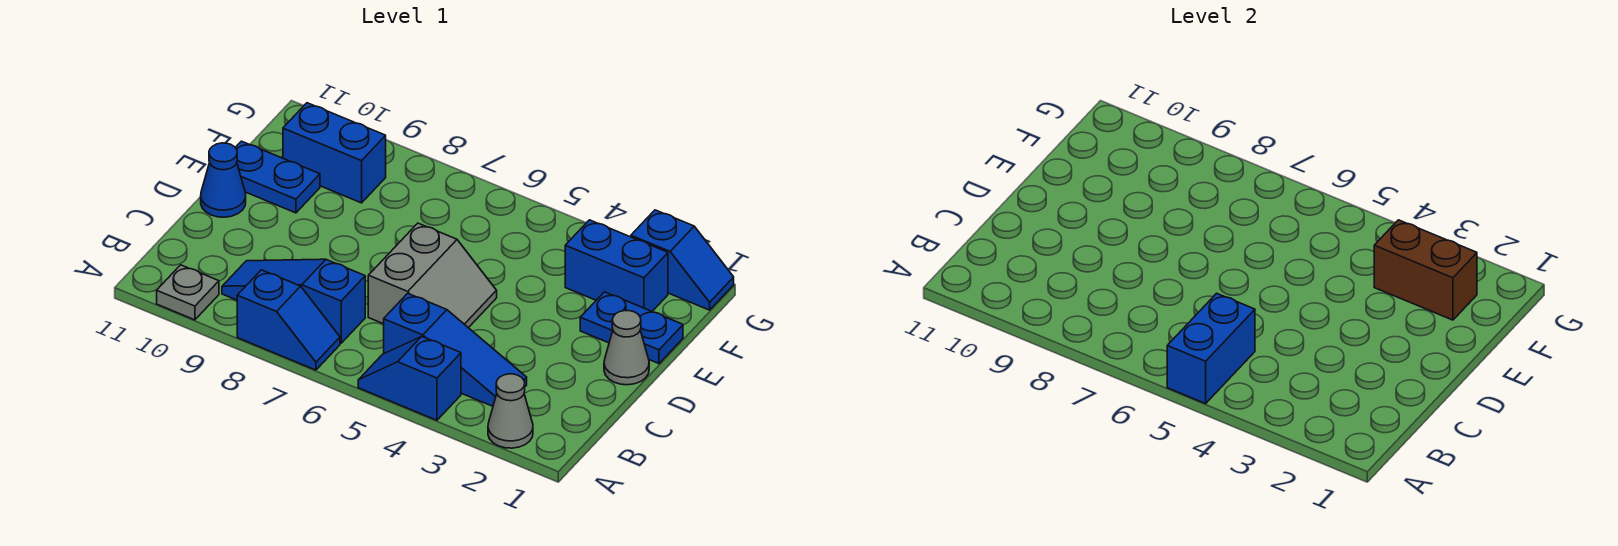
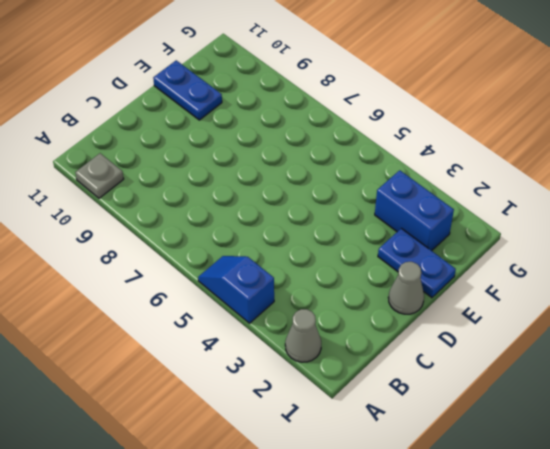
none -> blue 1x2 slope [237,270,340,370]
none -> blue 1x3 slope [384,293,527,406]
none -> blue 1x3 slope [222,259,365,343]

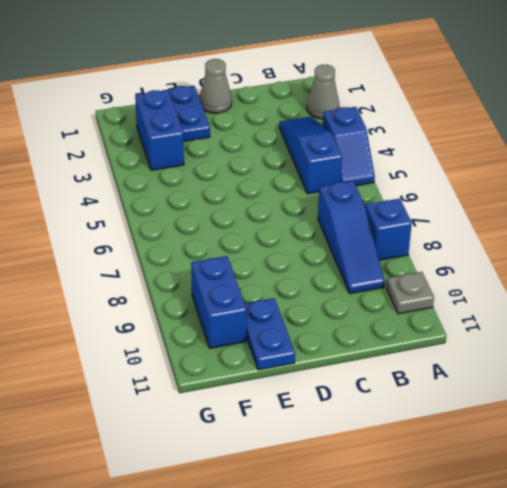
none -> grey 2x2 slope [368,223,497,328]
none -> blue 1x1 cone [201,143,246,217]
none -> blue 1x2 slope [631,210,734,310]

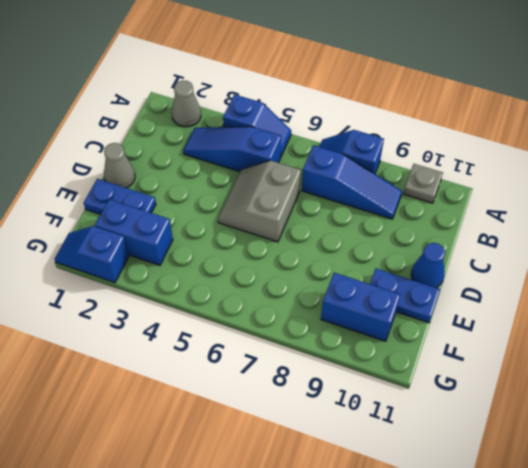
none -> blue 1x2 brick [1167,293,1255,404]
none -> brown 1x2 brick [1374,220,1477,320]

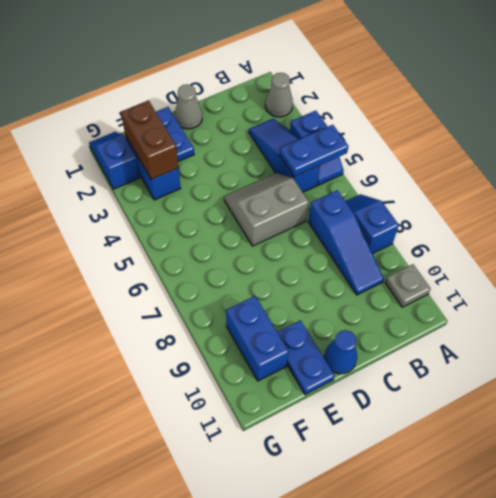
blue 1x2 plate [279,125,348,177] -> blue 1x2 brick [1167,293,1255,404]

